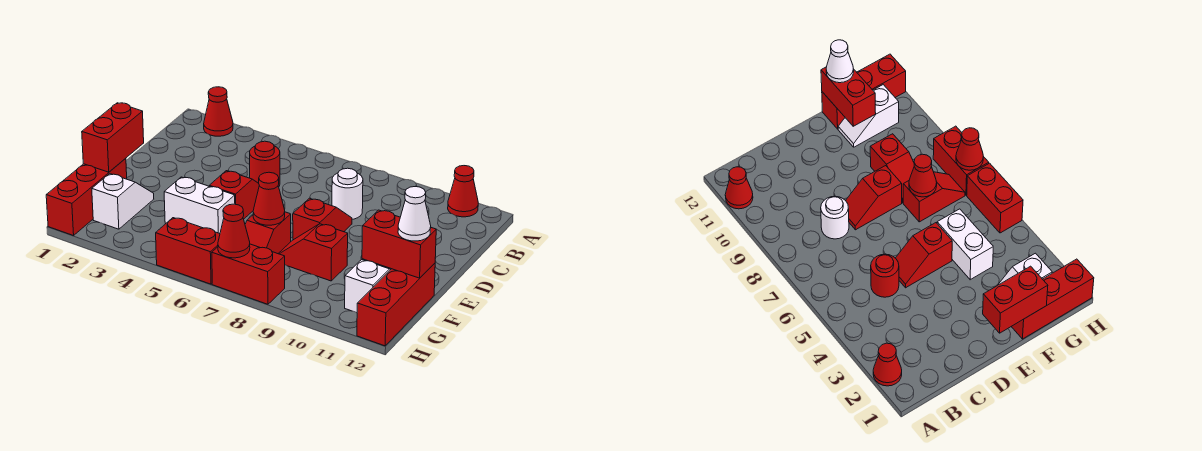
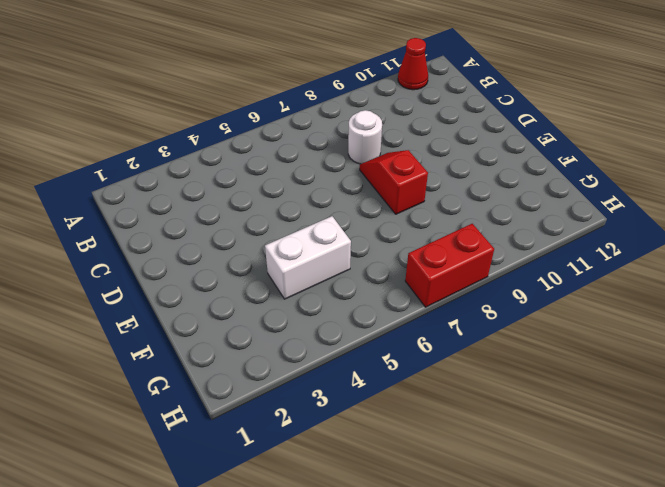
none -> red 1x1 cone [204,87,233,136]
none -> red 1x1 round brick [250,141,280,186]
none -> red 1x2 slope [209,171,259,219]

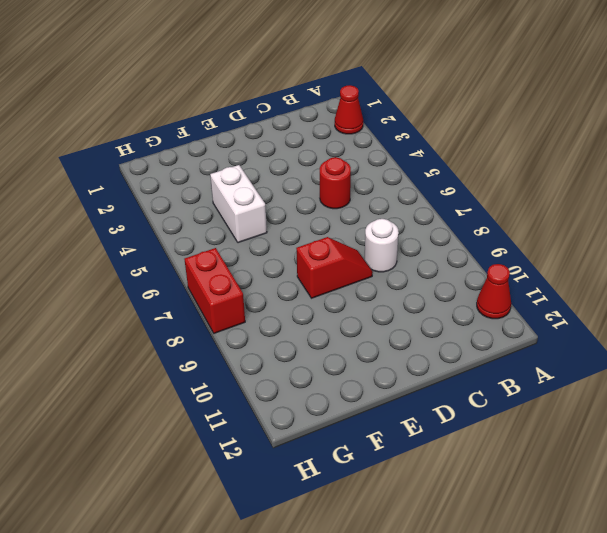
none -> red 1x2 slope [209,171,259,219]
none -> red 1x3 brick [46,158,127,236]
none -> white 1x2 slope [92,174,154,229]

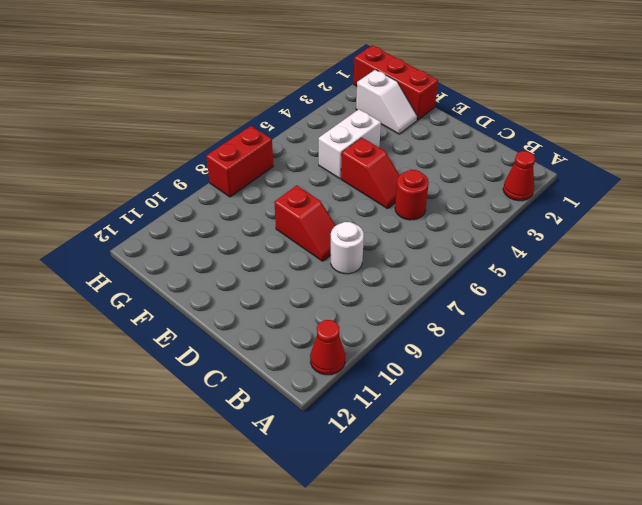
none -> red 1x2 slope [245,212,291,254]
none -> red 1x2 slope [278,224,348,281]
none -> white 1x2 slope [345,260,390,313]

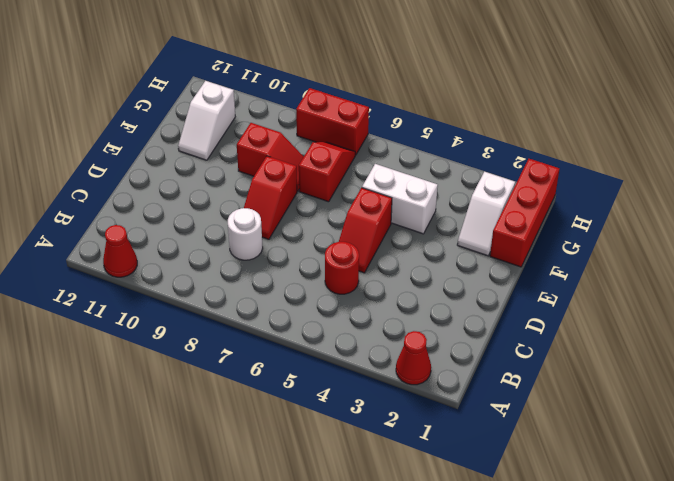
none -> red 1x3 brick [357,263,435,346]
none -> red 1x2 brick [156,218,220,284]
none -> red 1x2 brick [82,103,144,172]

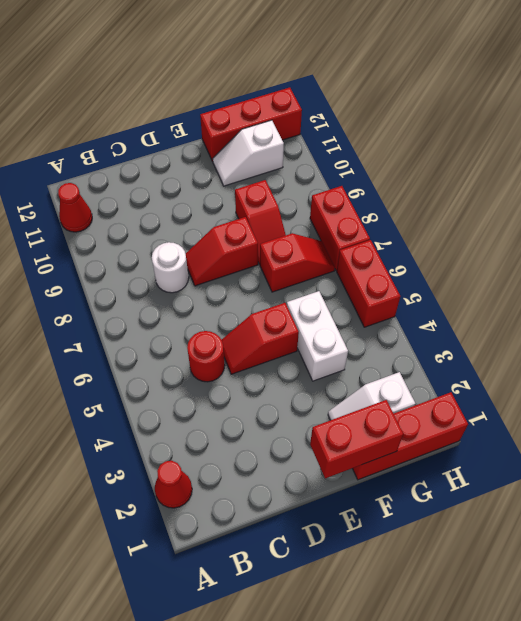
none -> red 1x1 cone [253,172,285,225]
none -> red 1x2 brick [362,210,436,278]
none -> red 1x1 cone [218,204,250,258]

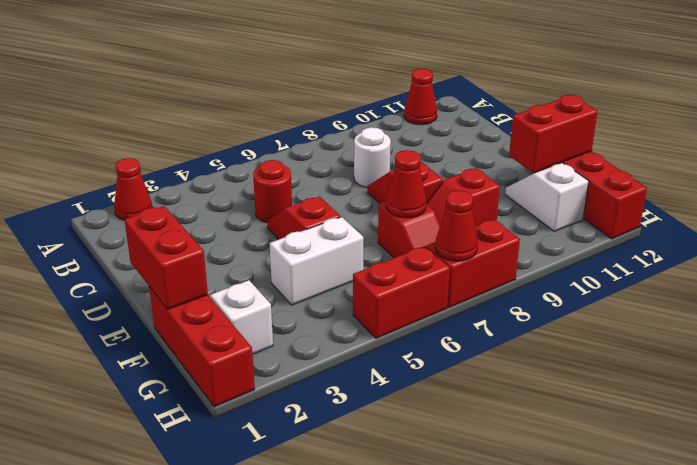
none -> white 1x1 cone [398,187,431,241]

